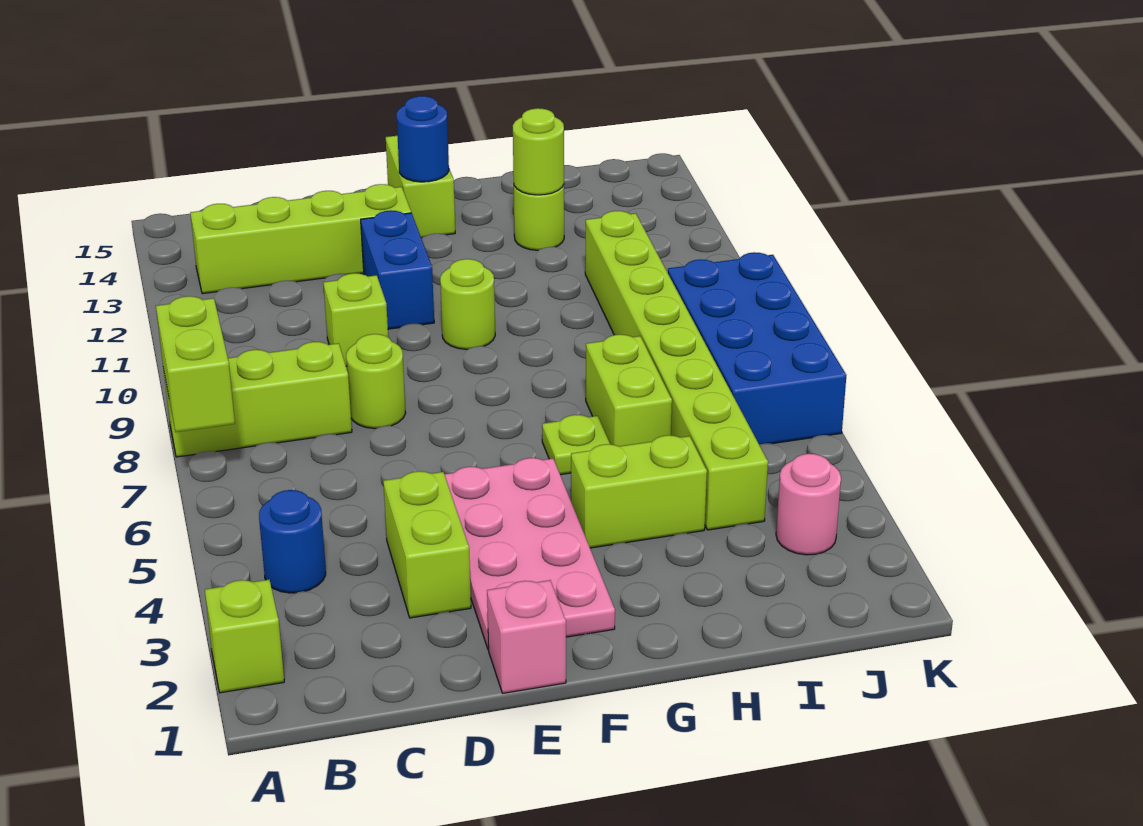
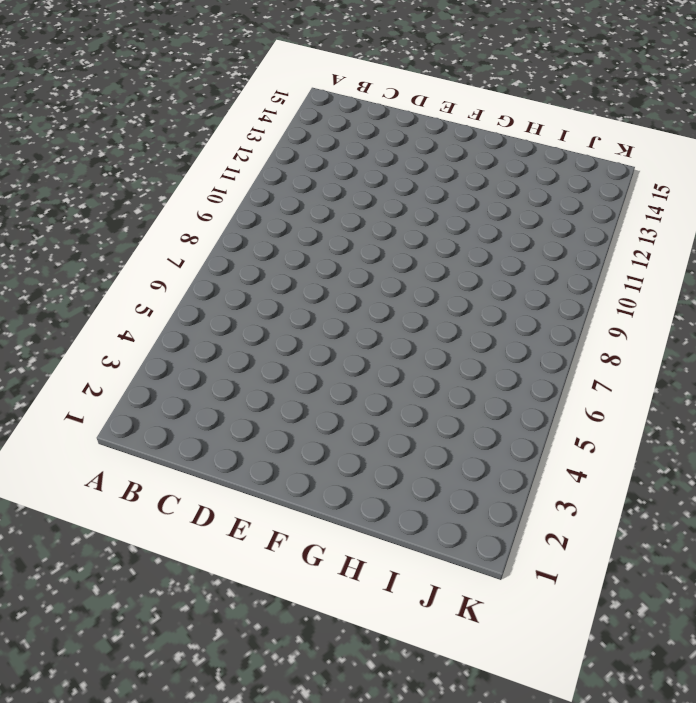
none -> lime 1x1 brick [205,580,284,693]
none -> lime 1x3 brick [164,342,352,457]
none -> blue 1x1 round brick [259,490,326,593]

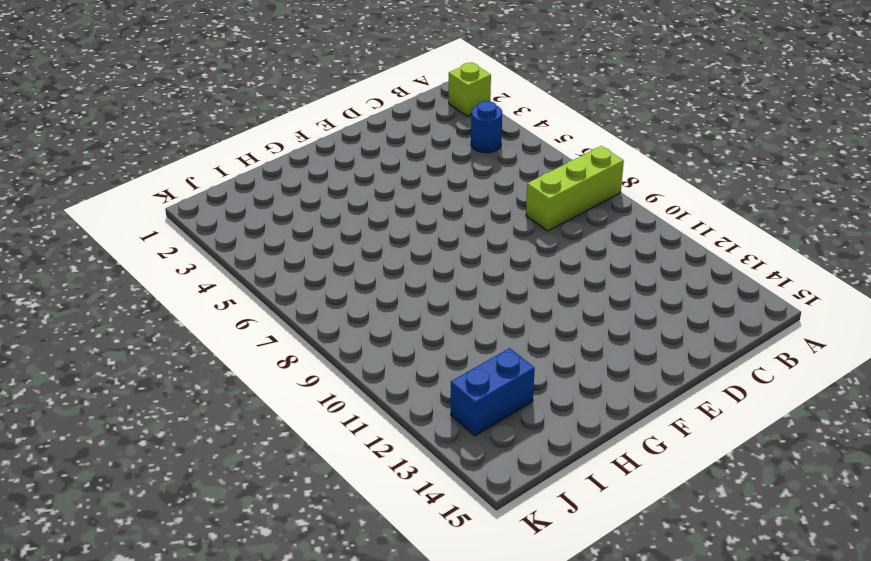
blue 1x2 brick [451,348,535,436] -> blue 1x2 brick turned to [361,210,434,329]
none -> lime 1x4 brick [190,184,411,294]
none -> lime 1x2 brick [383,471,471,618]
none -> lime 1x1 round brick [346,334,406,429]

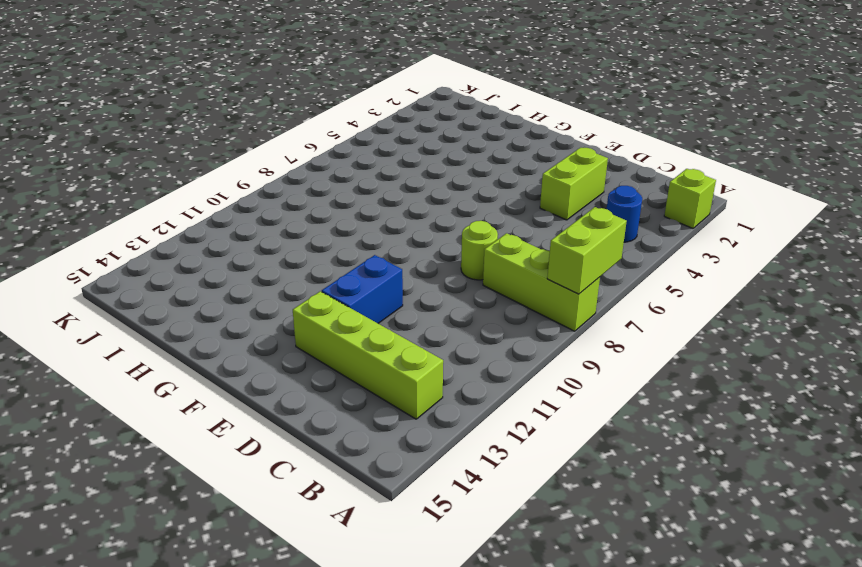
none -> lime 1x1 brick [323,273,388,366]
none -> pink 1x1 brick [487,580,566,693]
none -> pink 2x4 plate [444,458,615,650]

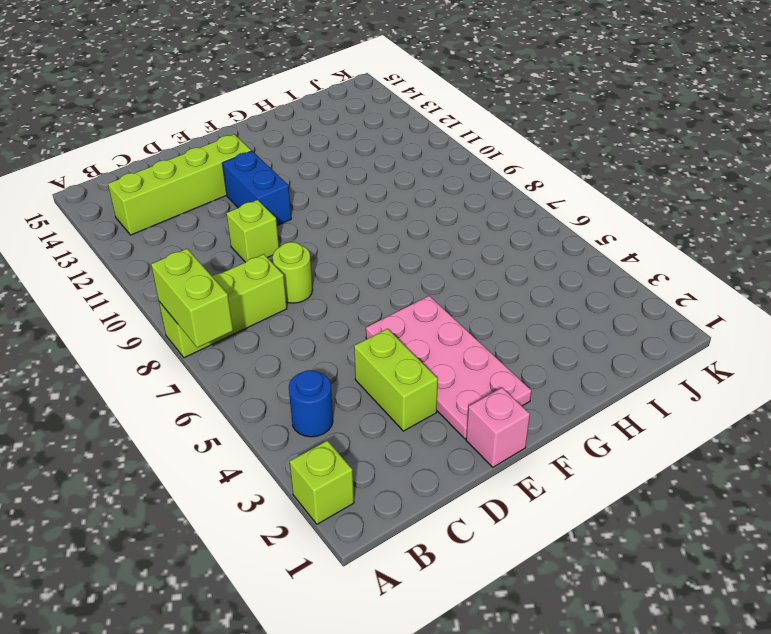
none -> lime 1x1 round brick [440,259,495,349]
none -> lime 1x2 brick [386,136,455,238]
none -> lime 1x2 brick [571,435,707,548]

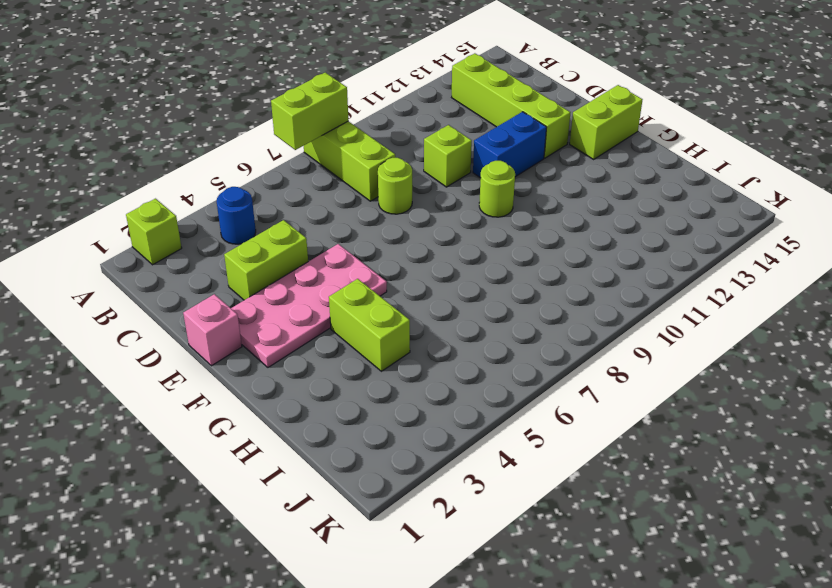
none -> lime 1x1 plate [542,415,610,475]
none -> lime 1x2 brick [586,334,672,446]
none -> lime 1x1 round brick [514,185,564,250]

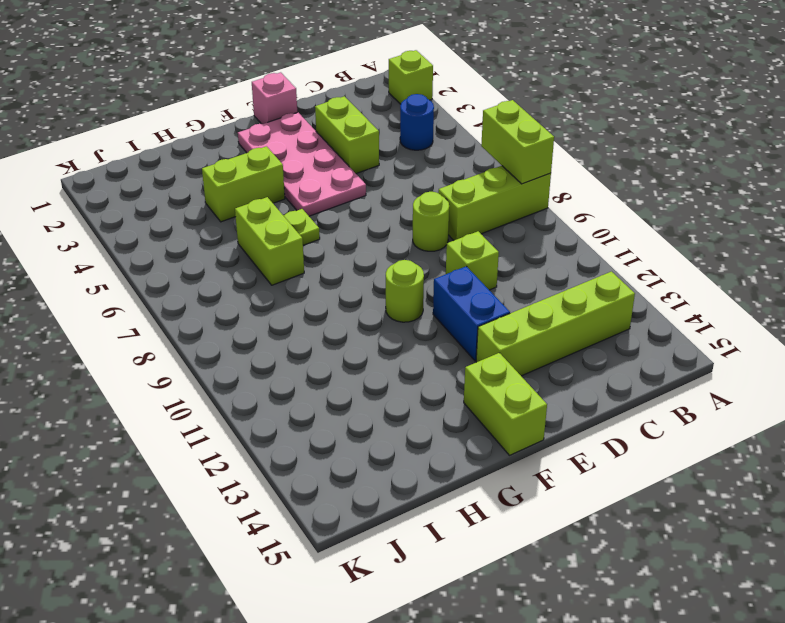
none -> lime 1x1 round brick [514,185,564,250]
none -> lime 1x8 brick [585,211,768,530]
none -> pink 1x1 round brick [776,454,841,555]

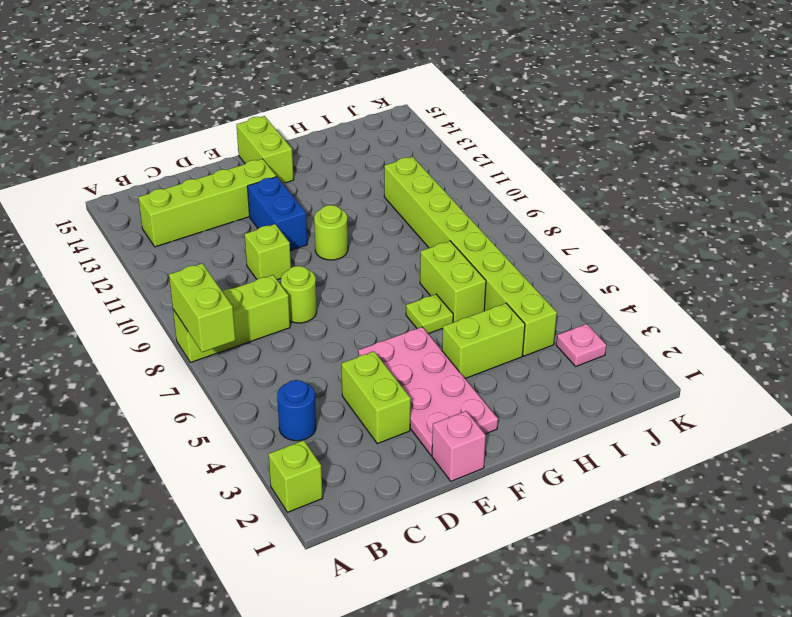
pink 1x1 plate [556,324,606,366] -> pink 1x1 round brick [776,454,841,555]
none -> lime 1x1 round brick [514,185,564,250]
none -> blue 2x4 brick [668,252,846,444]
none -> blue 1x1 round brick [396,96,449,182]

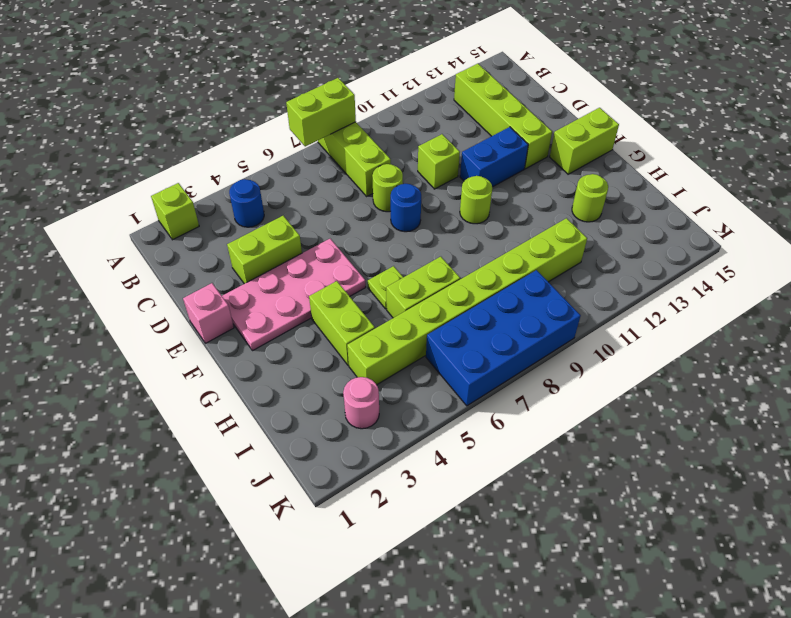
blue 1x1 round brick [391,184,421,232] -> blue 1x1 round brick moved to [396,96,449,182]
none -> lime 1x1 round brick [513,108,564,195]

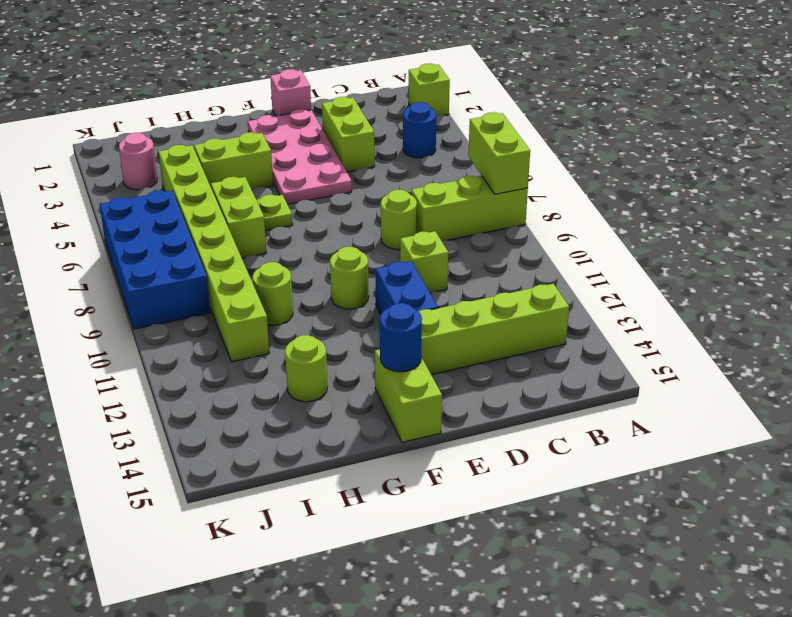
lime 1x1 round brick [253,262,293,325] -> lime 1x1 round brick moved to [513,108,564,195]

